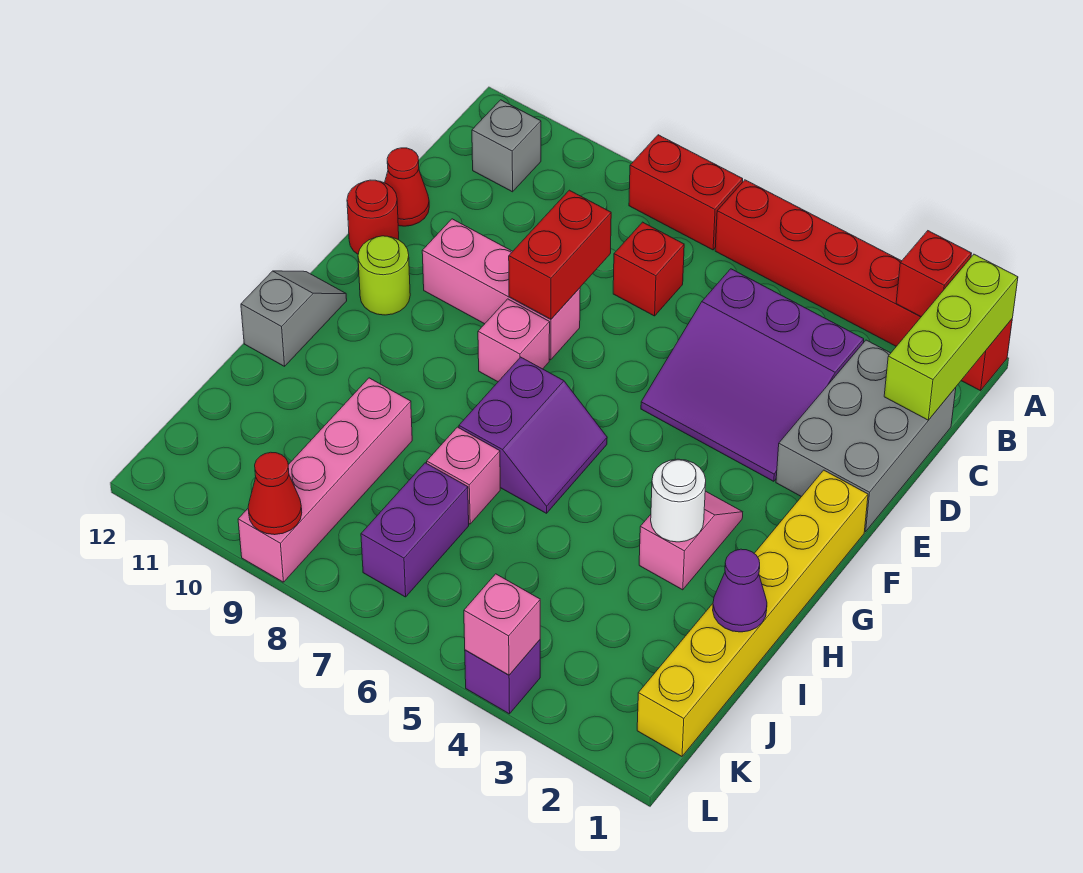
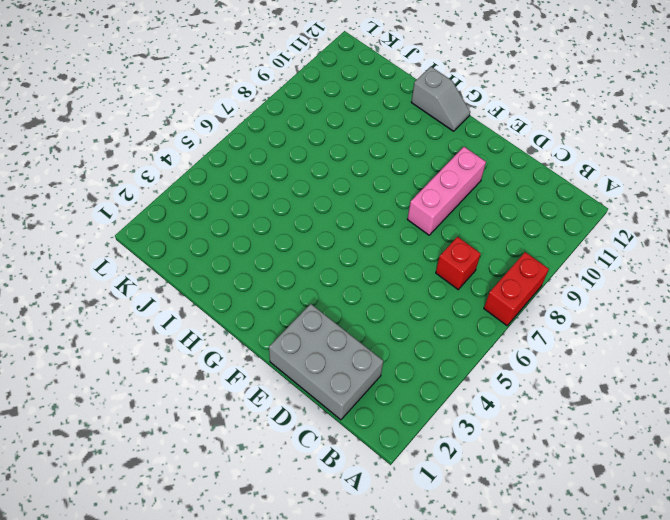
none -> red 1x6 brick [715,180,1012,391]
none -> grey 1x1 brick [472,100,541,192]
none -> purple 3x3 slope [641,269,864,481]

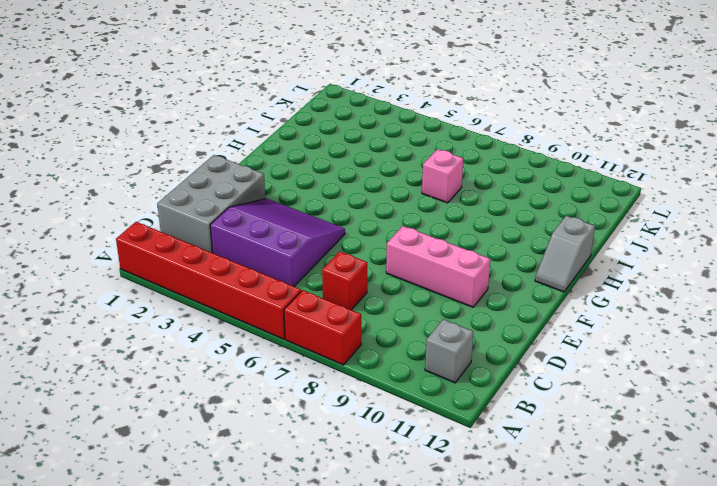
none -> red 1x1 cone [385,148,429,226]
none -> red 1x1 round brick [347,180,399,254]
none -> yellow 1x6 brick [637,470,868,756]

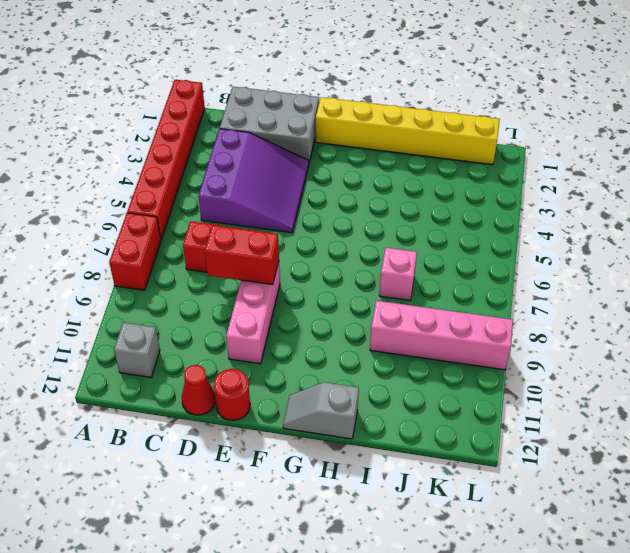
none -> pink 1x1 brick [478,299,550,382]
none -> lime 1x1 round brick [358,236,410,315]
none -> pink 1x2 slope [639,491,743,590]

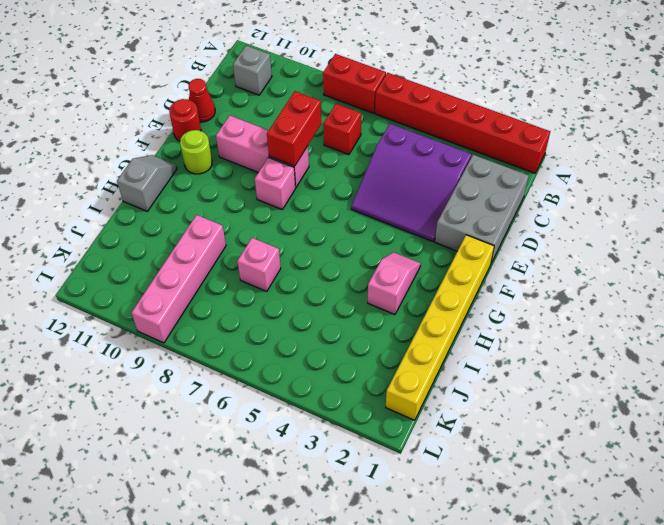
none -> purple 2x2 slope [459,357,607,513]
none -> purple 1x2 brick [361,463,469,597]
none -> purple 1x1 brick [465,640,540,714]

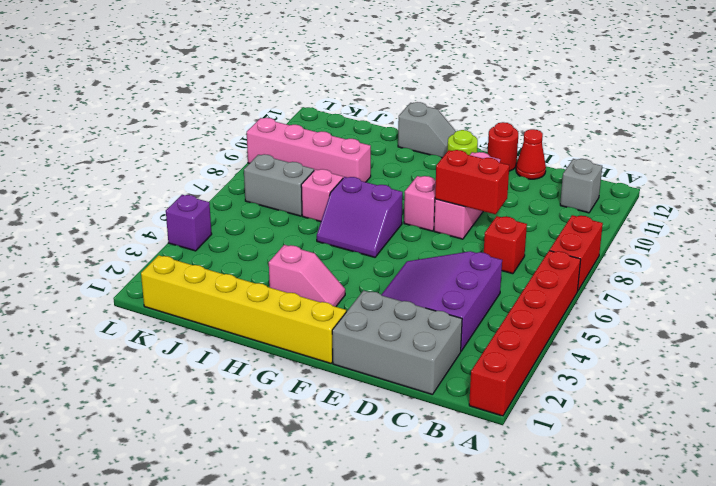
grey 1x2 brick [244,154,314,216] -> purple 1x2 brick [361,463,469,597]
none -> lime 1x3 brick [884,254,1018,420]
none -> red 1x1 brick [896,231,972,317]
none -> white 1x1 round brick [651,459,706,542]

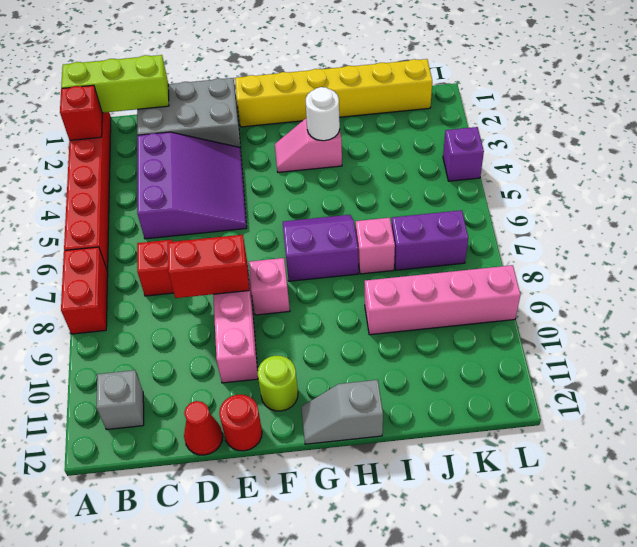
none -> purple 1x1 cone [713,549,767,632]
none -> pink 1x1 brick [464,574,540,675]
none -> red 1x1 cone [248,452,302,535]

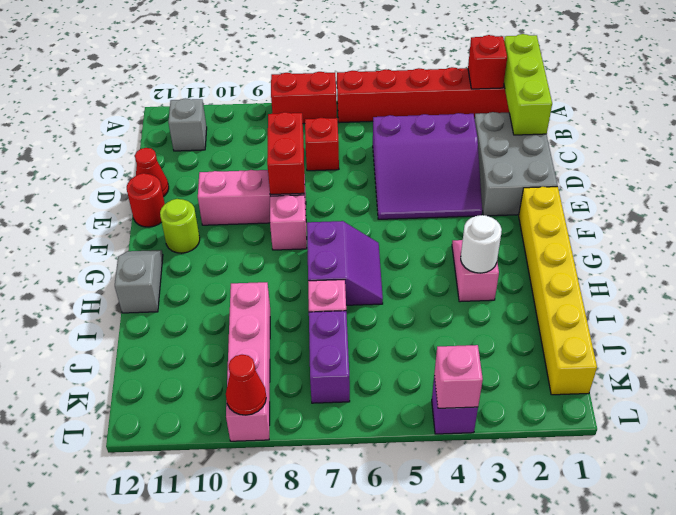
none -> purple 1x1 cone [713,549,767,632]

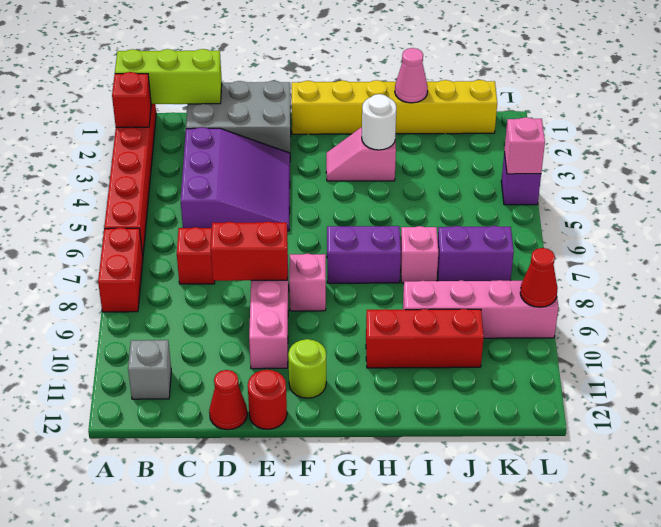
red 1x3 brick [366,309,484,368] -> none
pink 1x1 cone [395,48,428,103] -> purple 1x1 cone [713,549,767,632]
none -> grey 1x2 slope [241,271,347,366]

